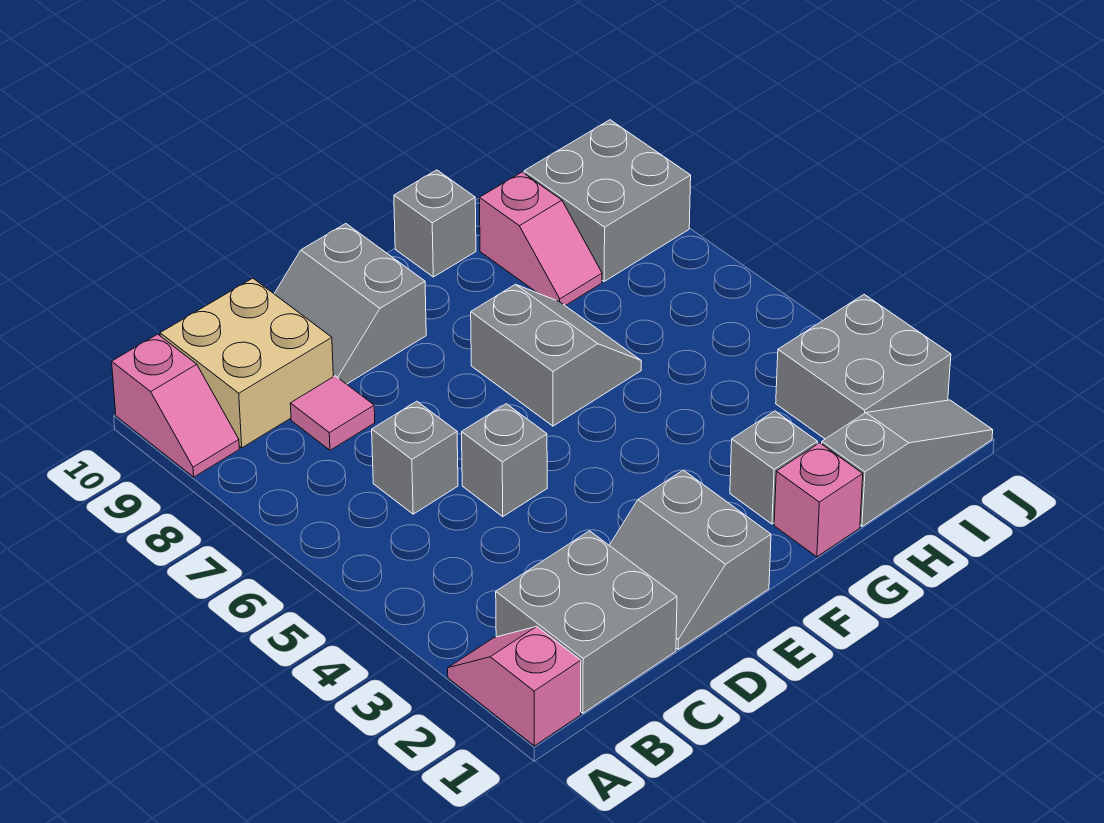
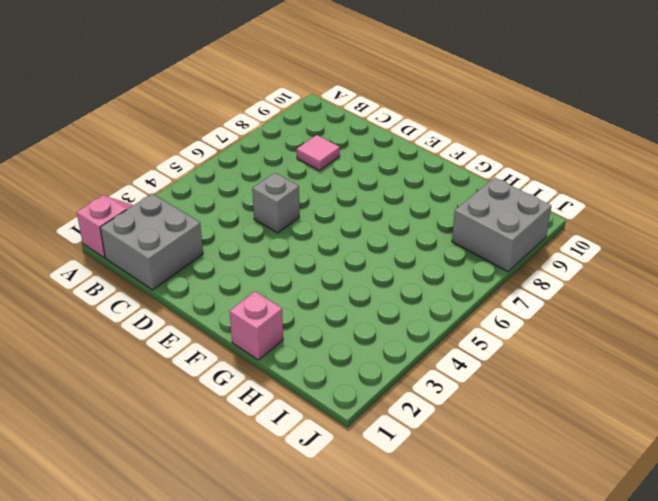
none -> pink 1x2 slope [112,334,239,477]
none -> tan 2x2 brick [160,278,333,448]
none -> grey 1x1 brick [372,401,458,514]

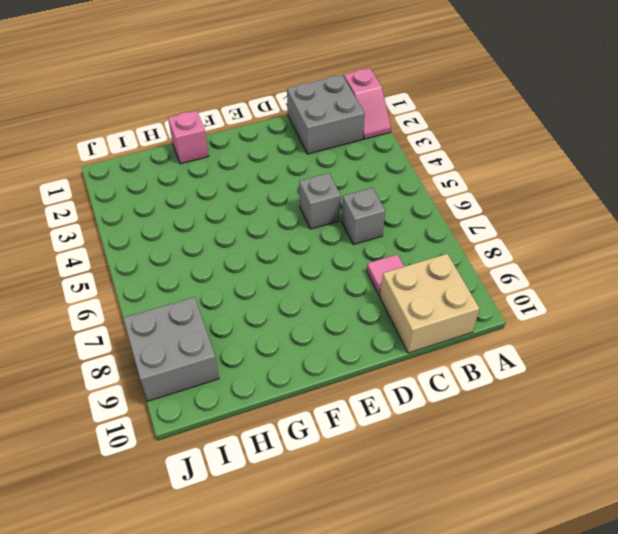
none -> pink 1x2 slope [112,334,239,477]
none -> grey 2x2 slope [609,470,771,649]
none -> grey 2x2 slope [274,224,426,384]

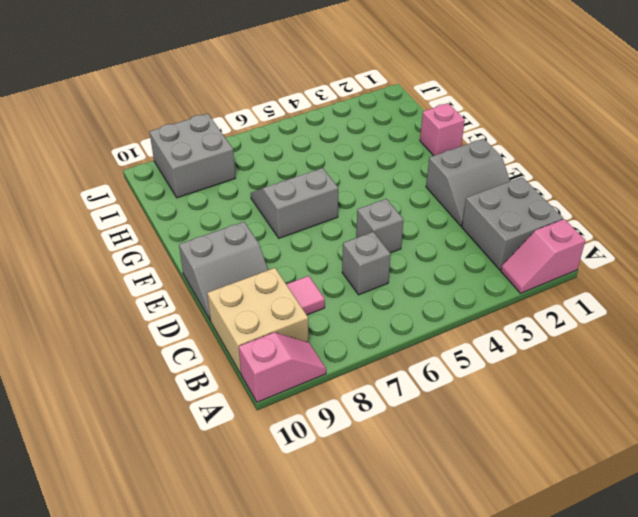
none -> grey 1x1 brick [730,411,818,524]
none -> grey 1x1 brick [394,170,476,277]
none -> grey 1x3 slope [822,400,993,526]

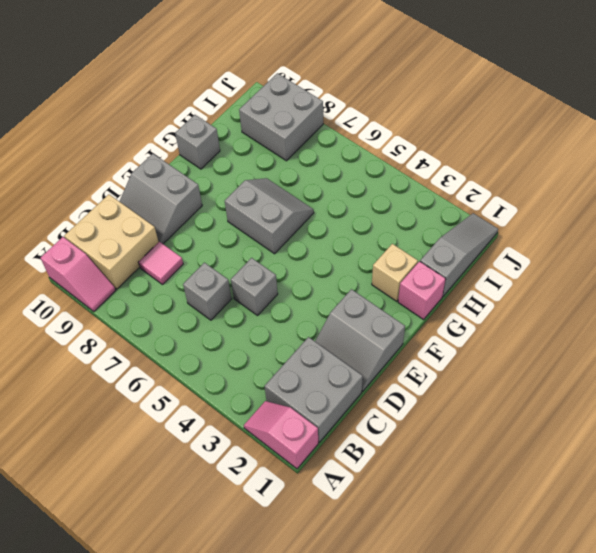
tan 1x1 brick [372,244,418,301] -> grey 1x1 brick [730,411,818,524]
none -> pink 1x2 slope [479,172,602,306]
none -> grey 2x2 brick [776,295,951,439]

